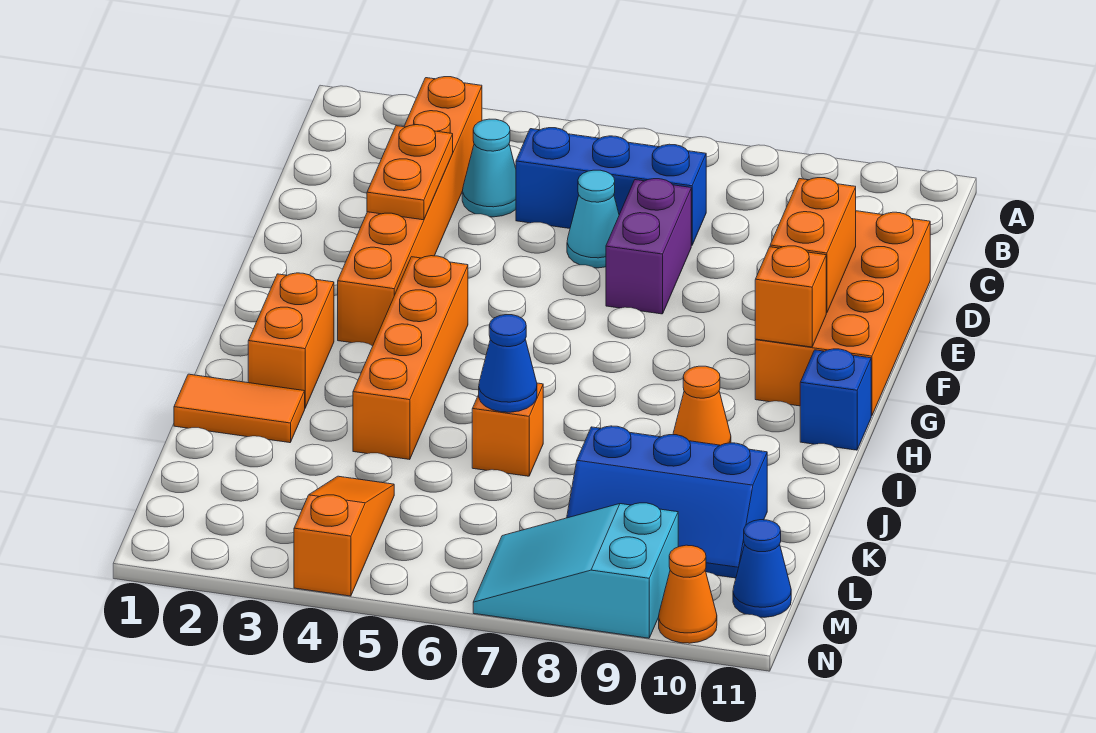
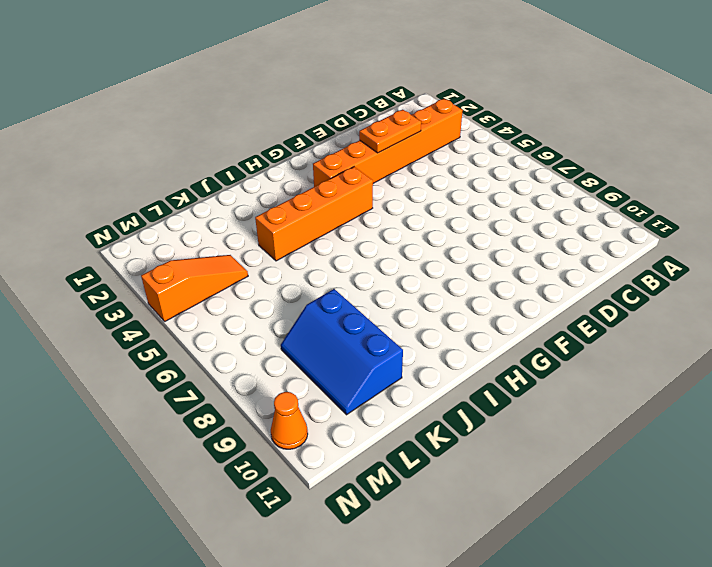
none -> cyan 1x1 cone [462,119,516,217]
none -> blue 1x3 brick [516,128,706,246]
none -> cyan 1x1 cone [567,170,619,268]

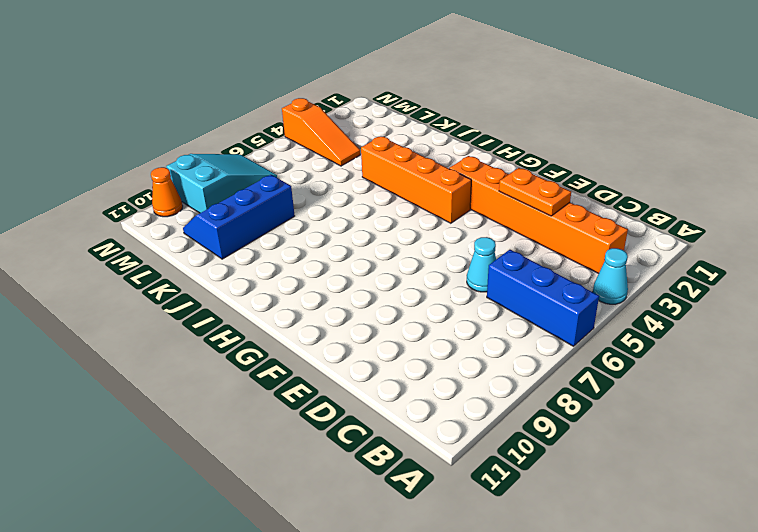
cyan 1x1 cone [593,248,628,304] -> cyan 1x1 cone moved to [462,119,516,217]
blue 1x3 brick [487,250,599,346] -> blue 1x3 brick turned to [516,128,706,246]
none -> purple 1x2 brick [606,179,691,314]
none -> orange 2x4 brick [755,211,930,416]
none -> orange 1x2 brick [248,273,334,408]

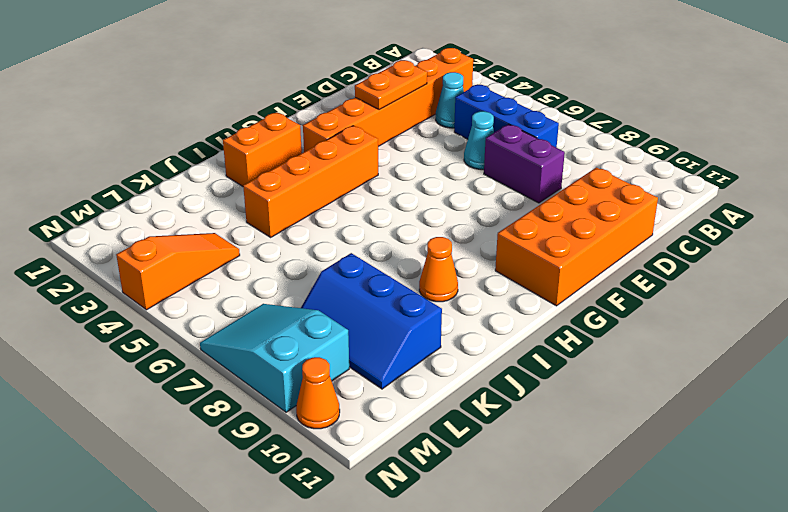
purple 1x2 brick [484,124,565,203] -> purple 1x2 brick turned to [606,179,691,314]
none -> blue 1x1 brick [800,349,871,450]
none -> orange 1x2 tile [174,374,305,443]
none -> orange 1x1 brick [472,383,543,476]

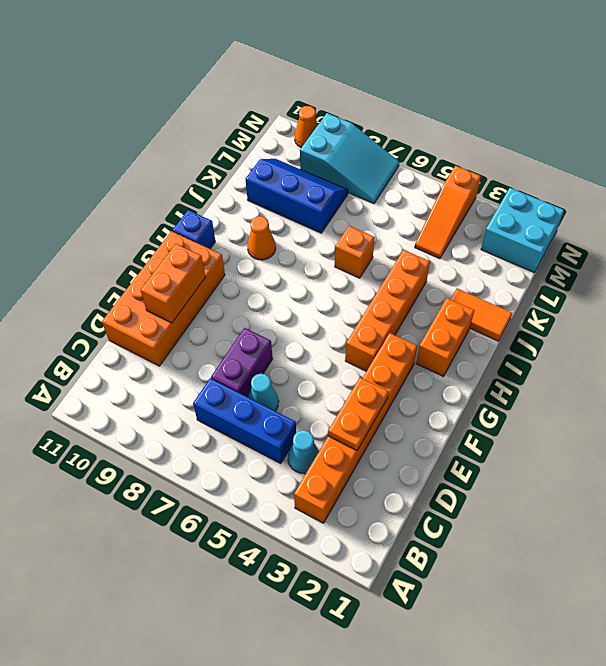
cyan 2x2 brick [481,188,564,273] -> none
none -> blue 1x1 cone [733,520,791,617]
none -> orange 1x1 brick [755,246,826,347]
none -> blue 1x1 cone [479,315,537,412]

